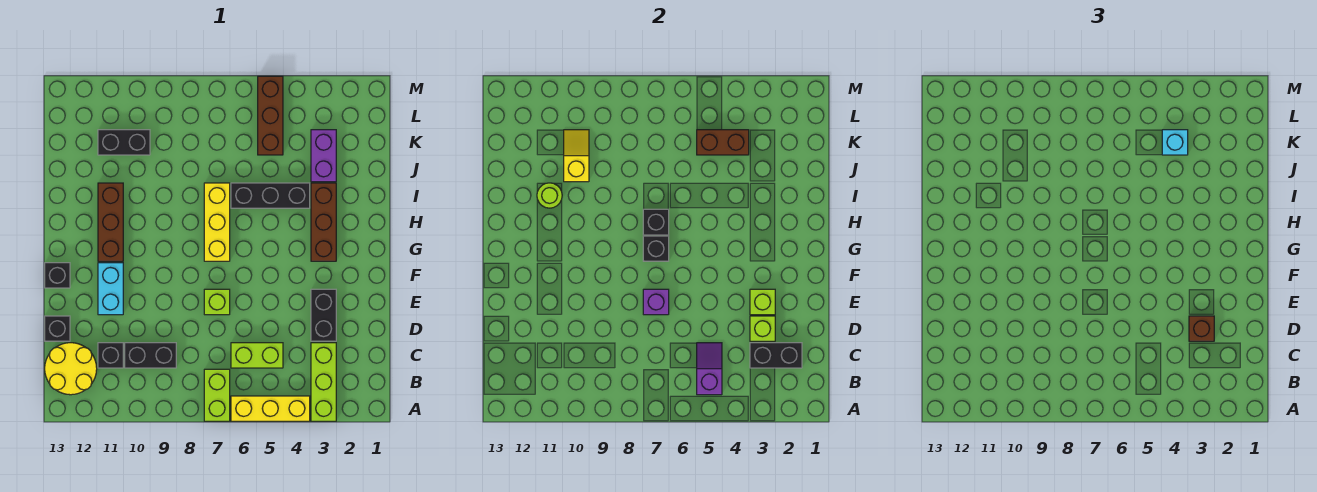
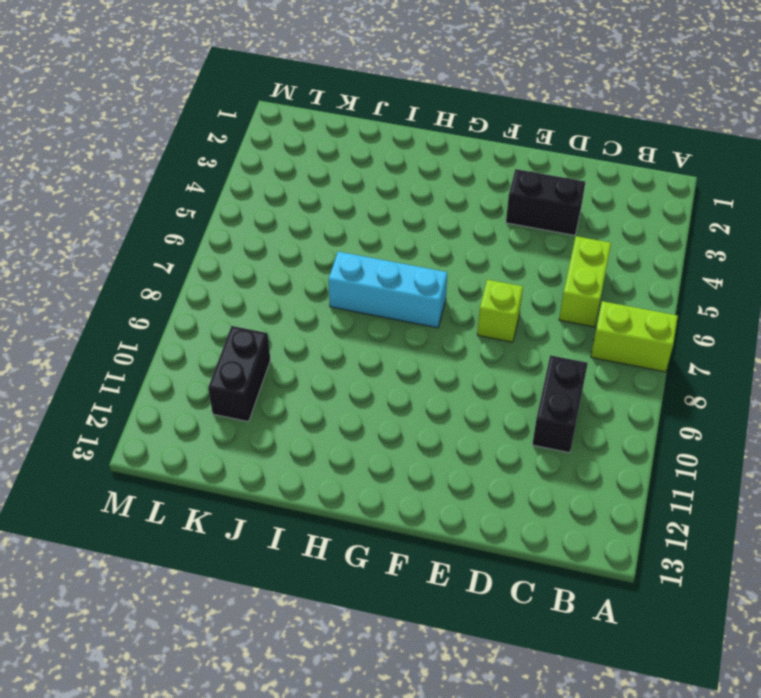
cyan 1x3 brick [329,252,447,328] -> yellow 1x3 brick [204,183,230,261]
none -> lime 1x3 brick [311,343,336,421]
none -> yellow 1x3 brick [231,396,310,421]
none -> yellow 2x2 round brick [45,343,97,395]
none -> black 1x1 brick [98,343,123,368]

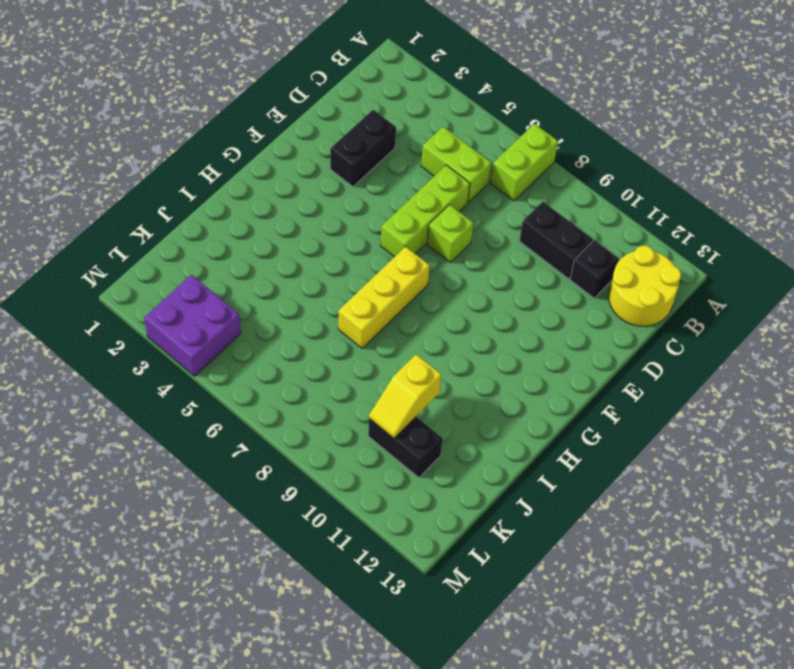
lime 1x3 brick [381,165,470,257] -> lime 1x3 brick moved to [311,343,336,421]
purple 2x2 brick [144,275,241,376] -> none
none -> yellow 1x3 brick [231,396,310,421]
none -> black 1x1 brick [45,316,70,341]
none -> cyan 1x2 brick [98,263,123,315]
none -> black 1x1 brick [45,263,70,288]

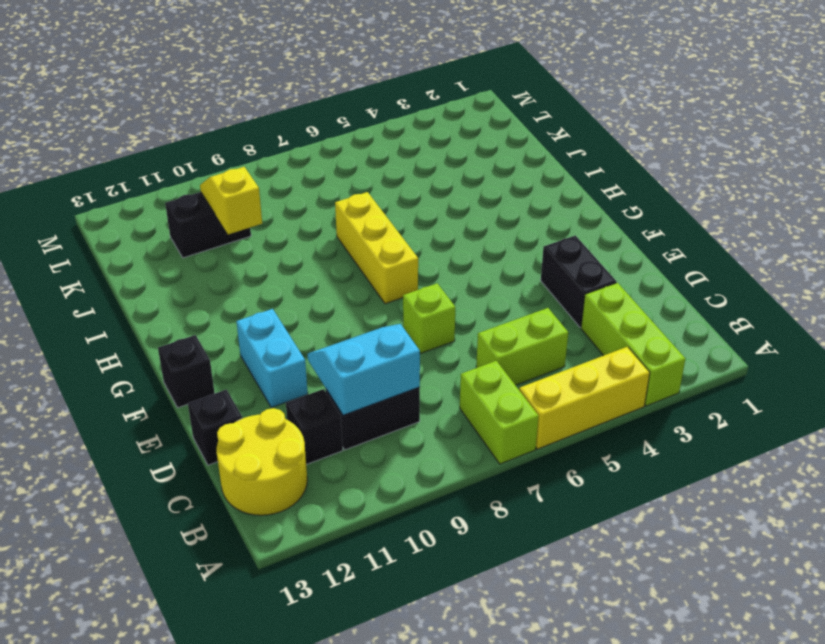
cyan 2x2 slope [308,324,420,415] -> none
none -> brown 1x3 brick [311,183,336,261]
none -> brown 1x3 brick [98,183,123,261]
none -> black 1x3 brick [231,183,310,208]
none -> purple 1x2 brick [311,130,336,182]

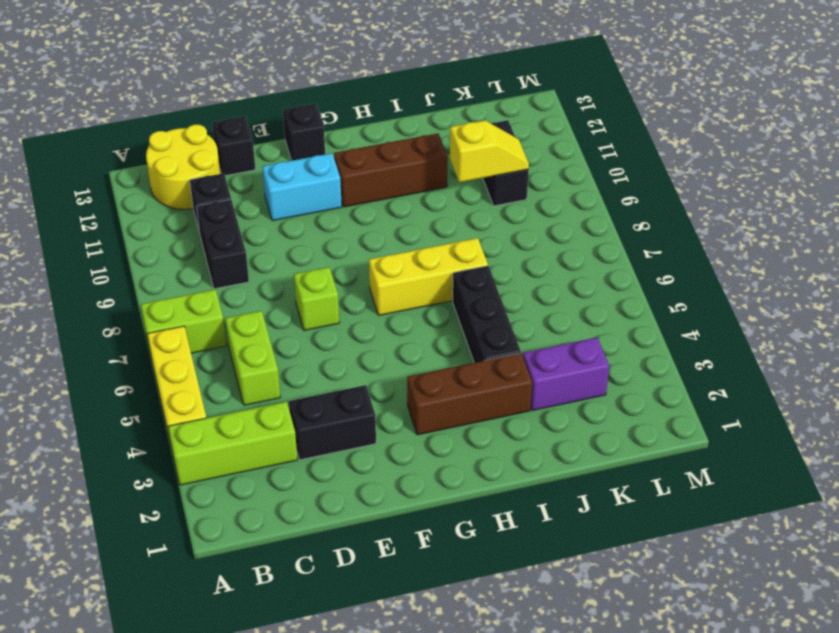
none -> brown 1x3 brick [258,76,283,155]
none -> purple 1x2 slope [697,343,722,395]
none -> black 1x2 brick [750,343,802,368]
none -> lime 1x1 brick [750,316,775,341]

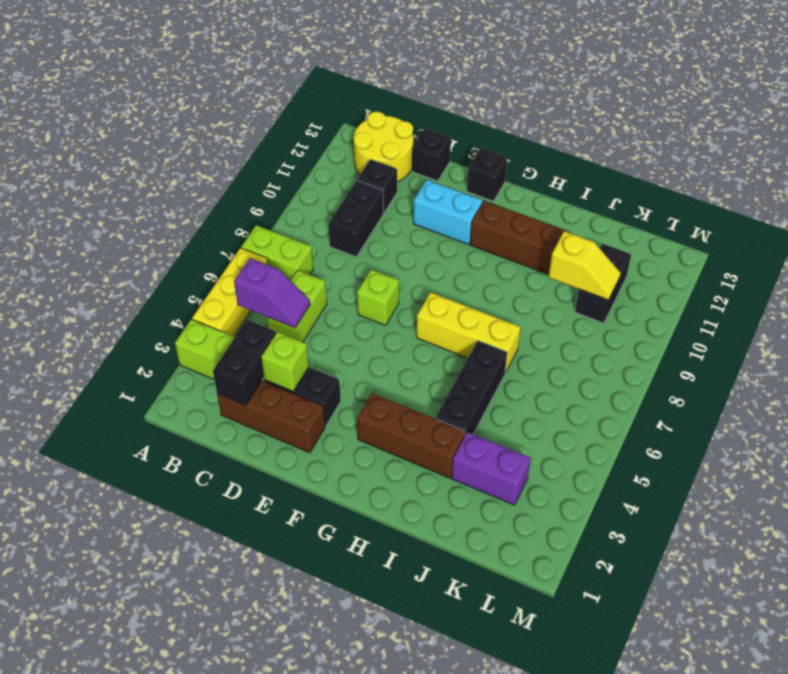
brown 1x3 brick [217,381,325,453] -> brown 1x3 brick moved to [258,76,283,155]
none -> lime 1x1 brick [750,289,775,315]
none -> purple 1x1 brick [643,289,669,315]
none -> black 1x1 brick [643,236,669,261]
none -> black 1x1 brick [643,209,669,235]

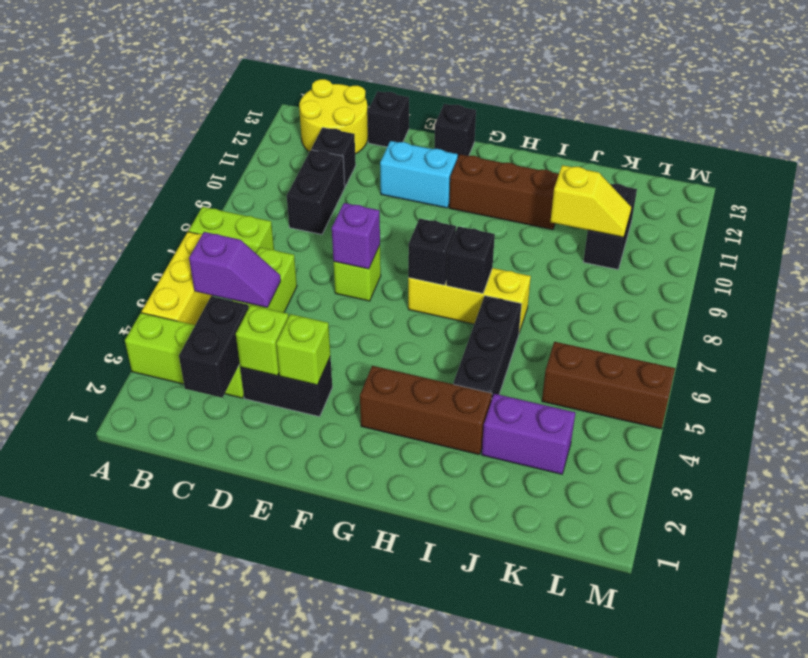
none -> lime 1x1 round brick [537,183,562,208]
none -> brown 1x2 brick [697,130,749,155]
none -> brown 1x1 brick [1189,316,1214,341]
none -> cyan 1x1 brick [1162,130,1188,155]

